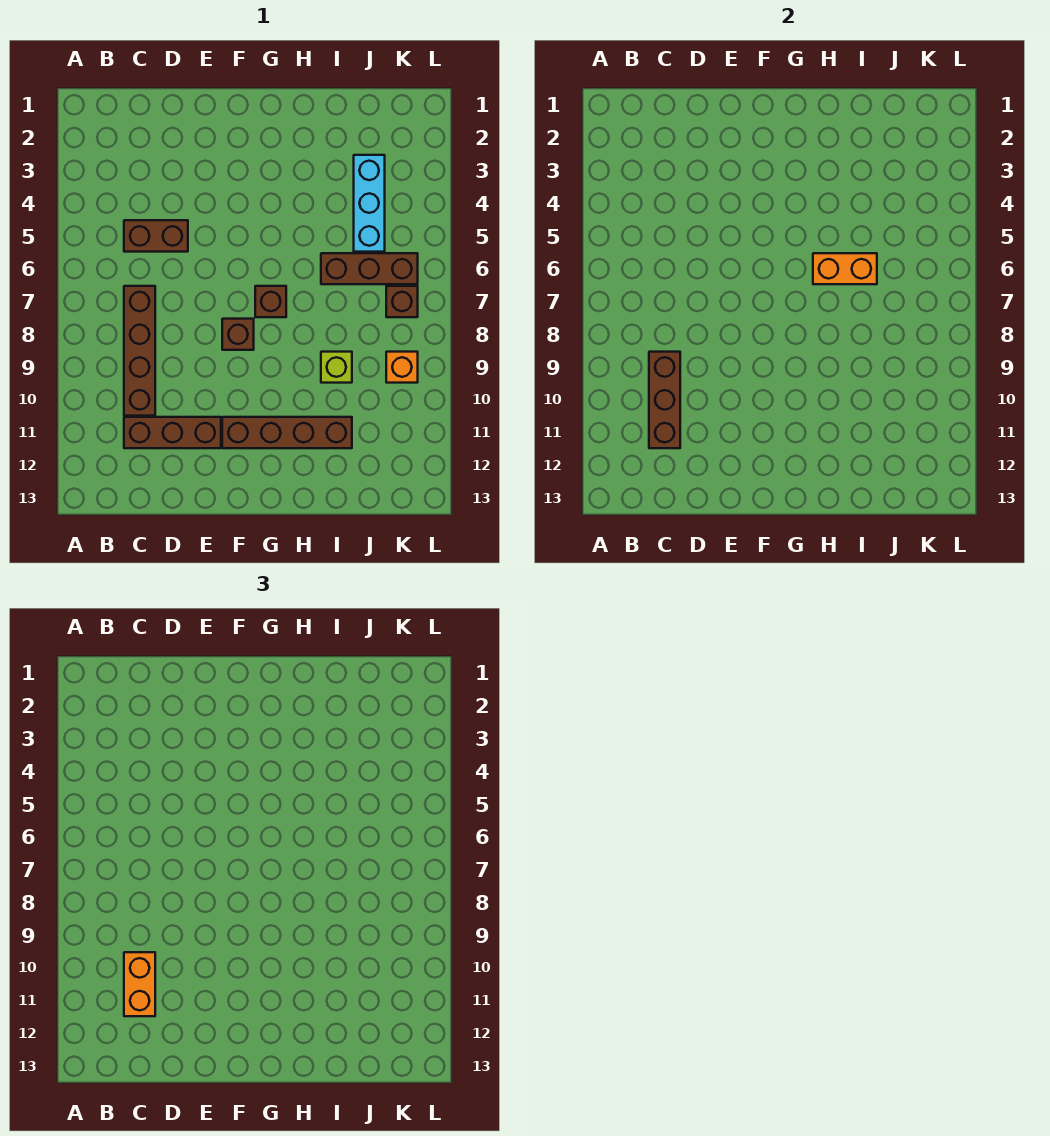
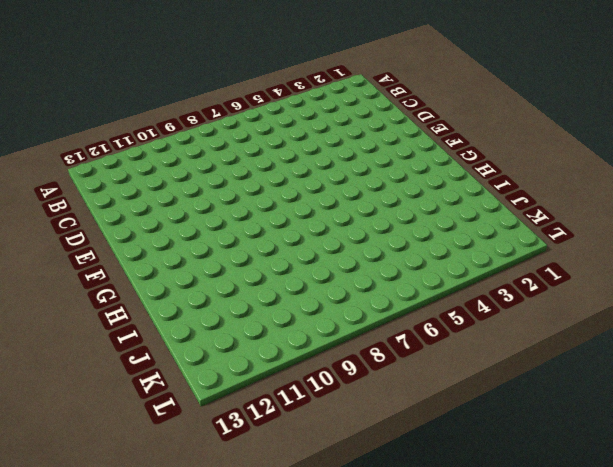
none -> brown 1x2 brick [124,220,188,252]
none -> brown 1x4 brick [124,286,155,416]
none -> brown 1x3 brick [124,417,221,448]

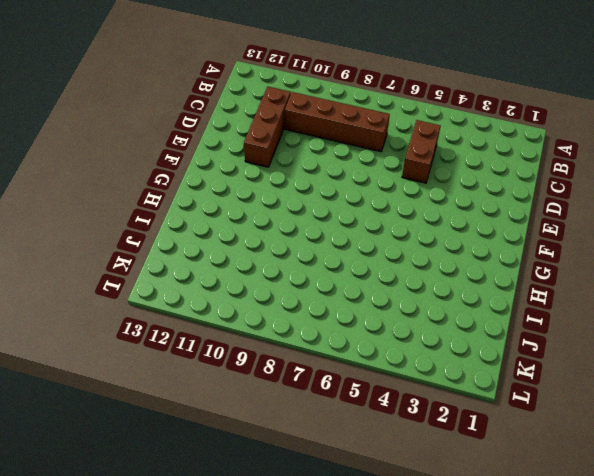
none -> brown 1x1 brick [222,319,254,350]
none -> brown 1x4 brick [222,417,352,448]
none -> brown 1x1 brick [255,286,286,317]

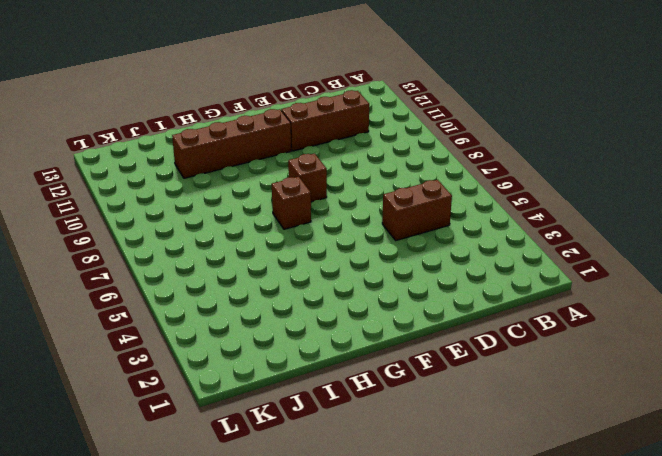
none -> brown 1x4 brick [124,286,155,416]
none -> brown 1x3 brick [321,253,418,284]
none -> lime 1x1 brick [321,352,352,383]

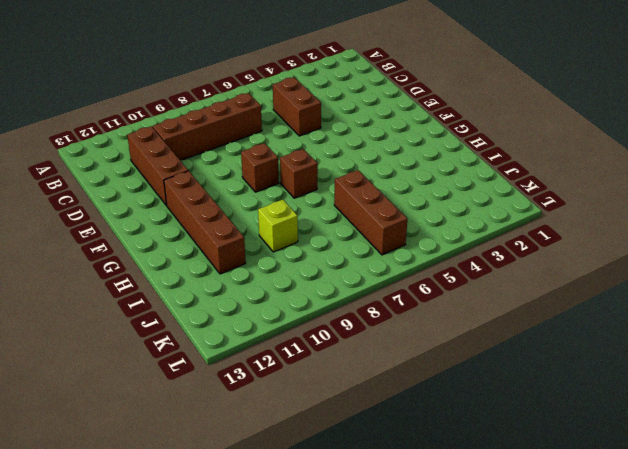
none -> cyan 1x3 brick [354,155,385,252]
none -> brown 1x1 brick [386,286,418,317]
none -> orange 1x1 brick [386,352,418,383]

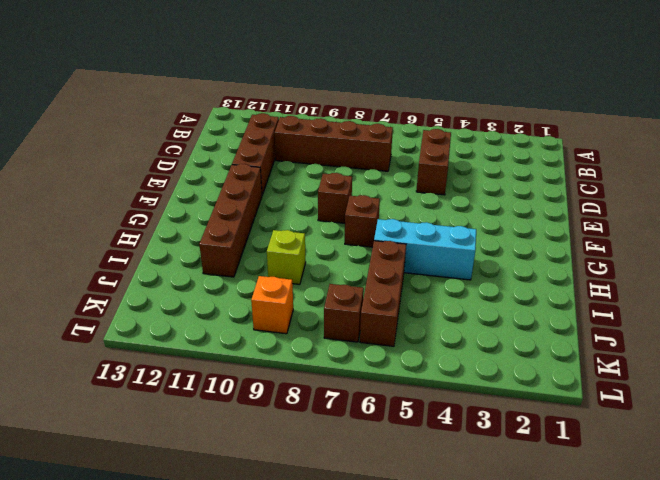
cyan 1x3 brick [374,219,476,280] -> cyan 1x3 brick moved to [354,155,385,252]
none -> brown 1x3 brick [649,352,680,448]
none -> orange 1x2 brick [813,253,877,284]
none -> orange 1x2 brick [124,952,155,1016]

